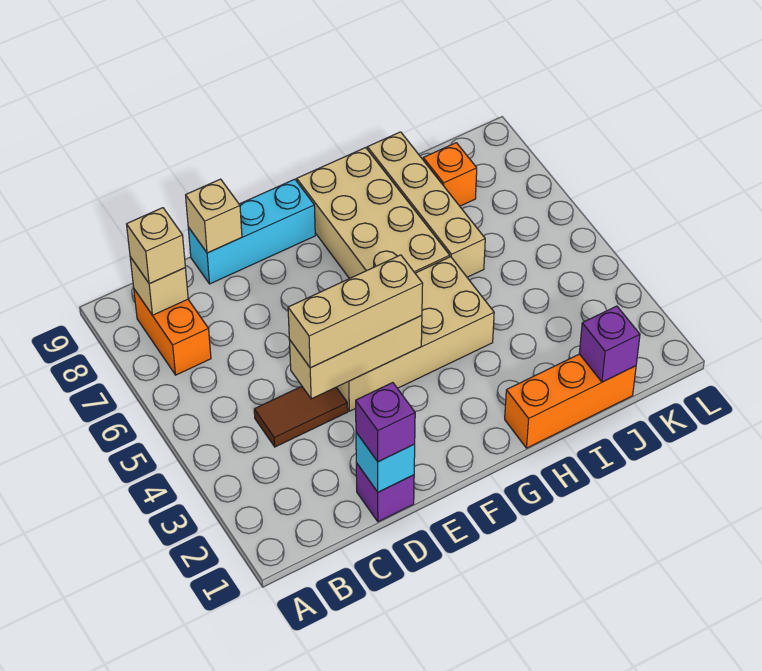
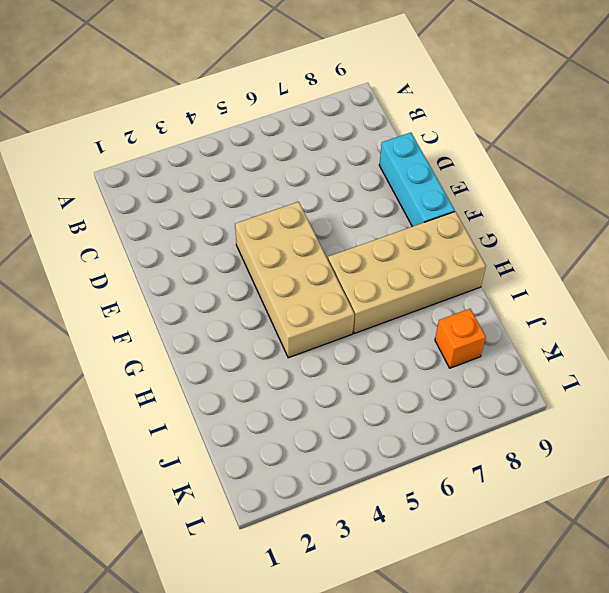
none -> orange 1x2 brick [134,289,211,375]
none -> brown 1x2 tile [254,386,348,447]
none -> purple 1x1 brick [356,463,414,522]

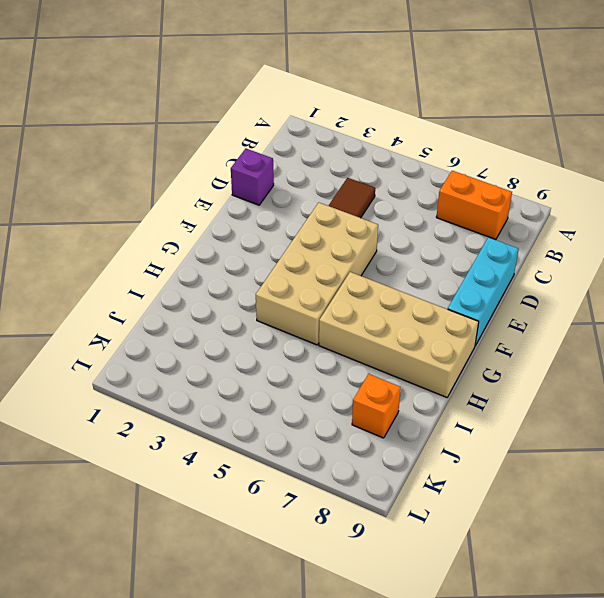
none -> orange 1x3 brick [505,354,636,448]
none -> tan 1x4 brick [367,132,485,277]
none -> tan 1x1 brick [130,257,188,315]

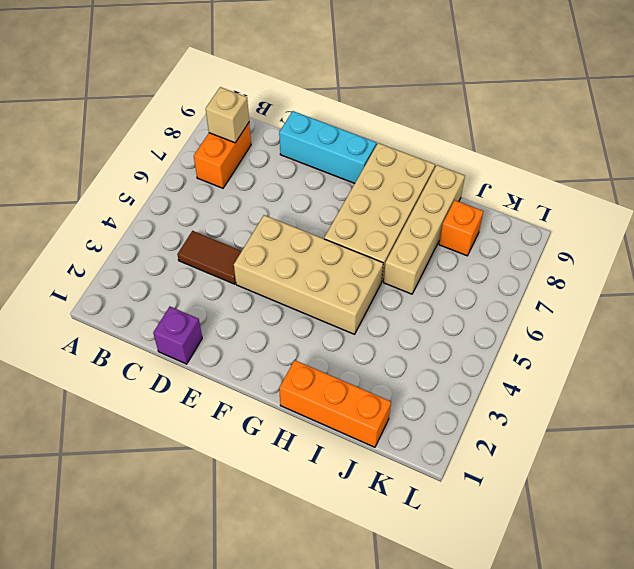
none -> cyan 1x1 brick [356,432,415,492]
none -> tan 1x3 brick [289,316,422,399]
none -> tan 1x1 brick [186,179,242,253]

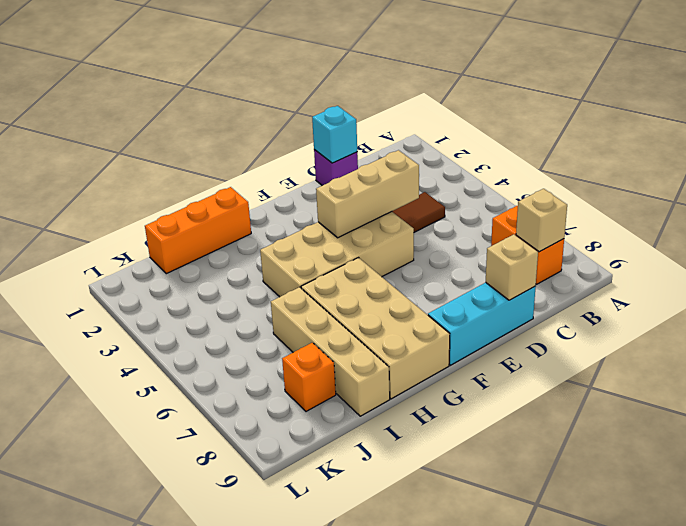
none -> purple 1x1 brick [579,306,640,382]
none -> tan 1x1 brick [127,208,185,284]
none -> purple 1x1 brick [356,383,415,462]

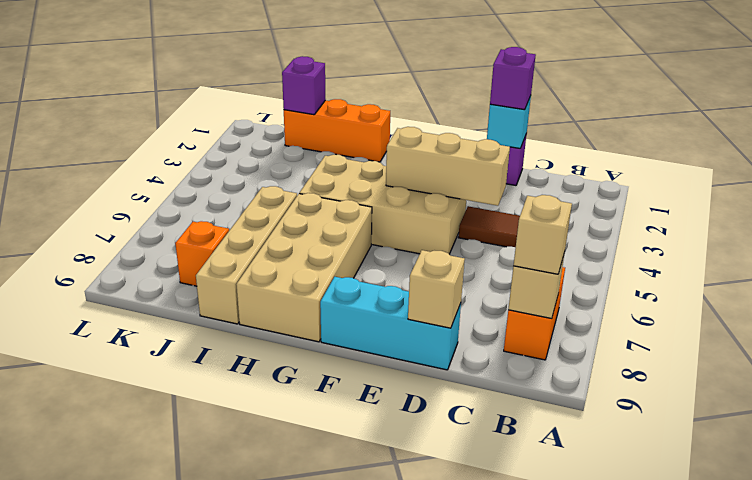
none -> tan 1x3 brick [288,255,423,368]

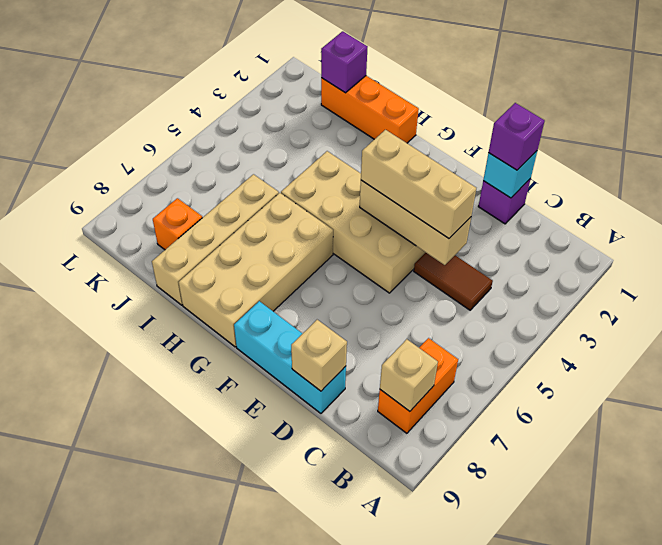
none -> tan 1x1 brick [127,208,185,284]

